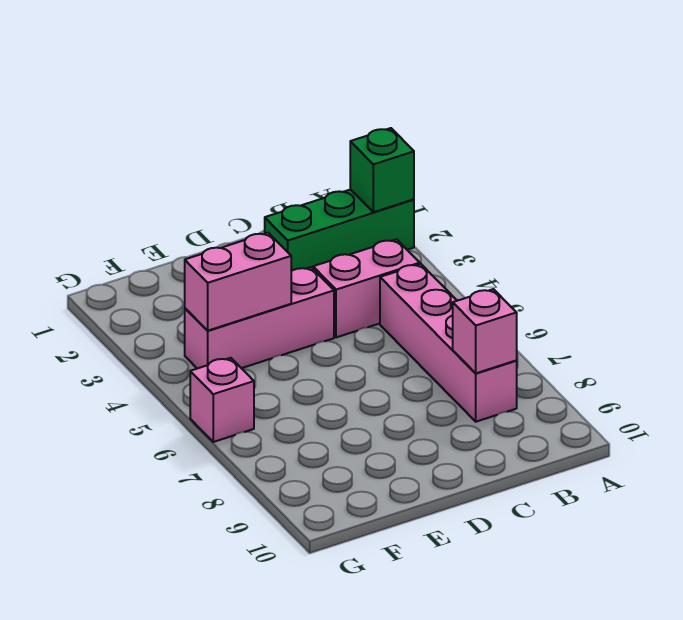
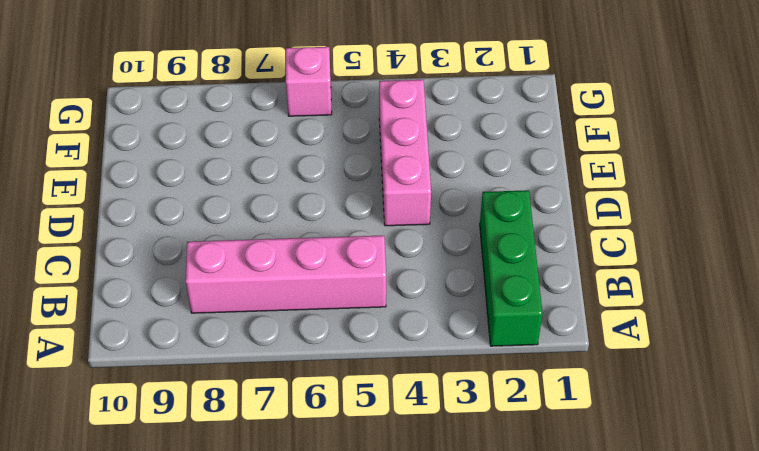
none -> pink 1x2 brick [313,239,420,337]
none -> green 1x1 brick [350,128,414,212]

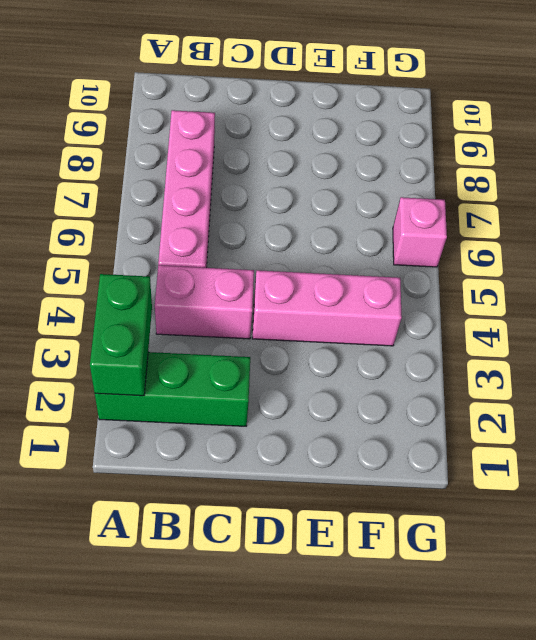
green 1x2 brick [90,274,152,396] -> green 1x1 brick [350,128,414,212]
none -> pink 1x1 brick [453,289,517,373]
none -> pink 1x2 brick [185,233,291,331]

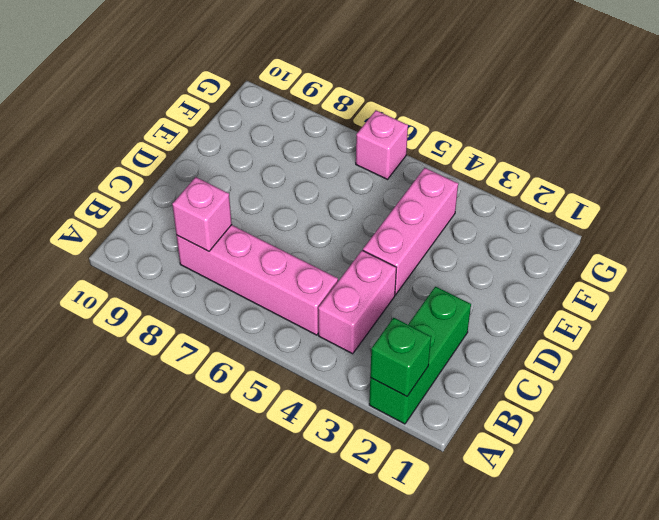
none -> pink 1x2 brick [185,233,291,331]

